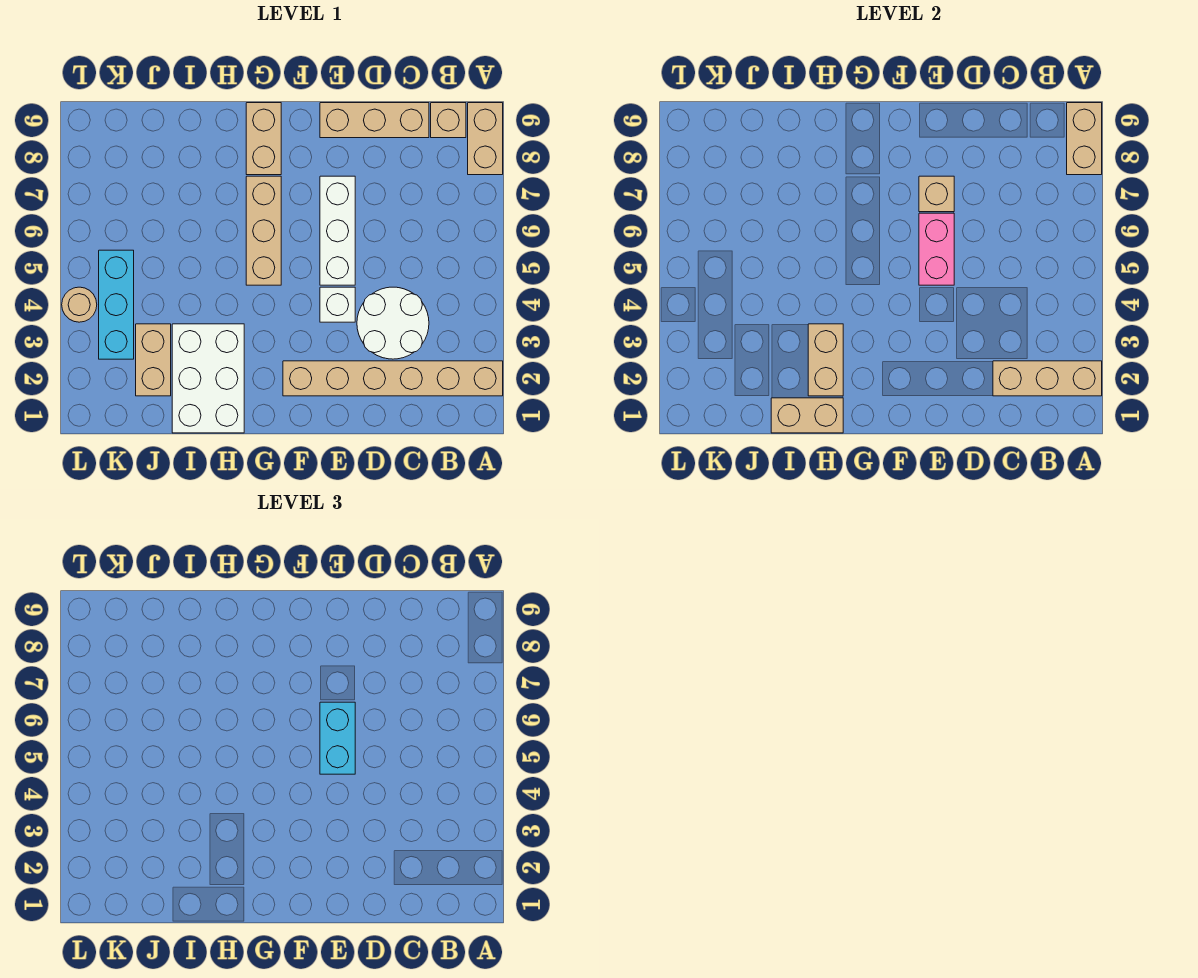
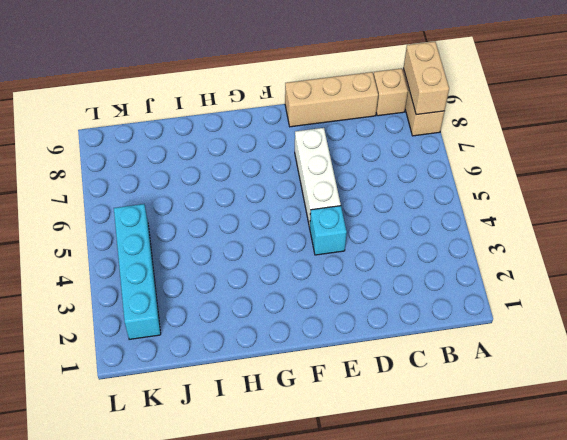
cyan 1x1 brick [310,206,347,255] -> white 1x1 brick [320,287,355,322]
cyan 1x4 brick [114,204,161,339] -> cyan 1x3 brick [99,250,134,359]
none -> tan 1x6 brick [283,361,503,396]
none -> white 2x2 round brick [357,287,429,359]
none -> tan 1x3 brick [246,176,281,285]

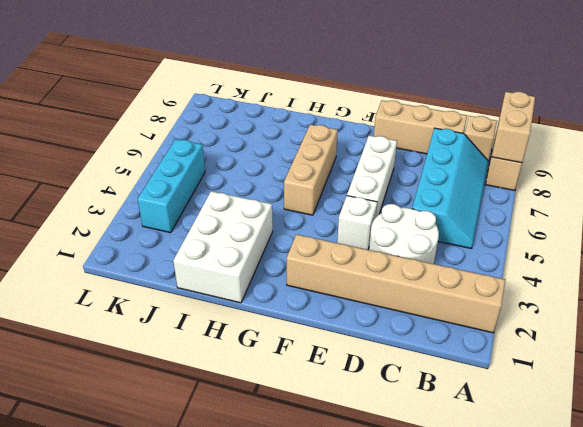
cyan 2x4 slope [412,128,489,249] -> none
none -> tan 1x2 brick [246,103,281,175]
none -> tan 1x2 brick [136,324,171,396]
none -> tan 1x1 round brick [62,287,97,322]

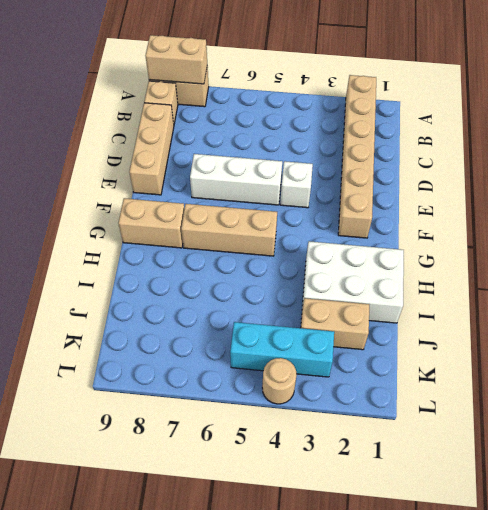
none -> white 2x2 round brick [357,287,429,359]
none -> tan 1x3 brick [993,361,1102,396]
none -> pink 1x2 brick [919,213,954,285]

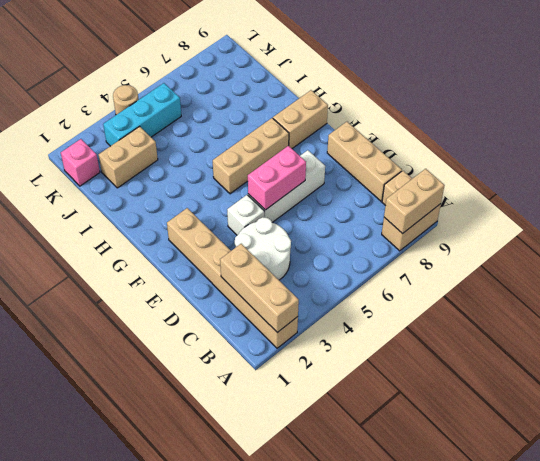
pink 1x1 brick [61,139,100,186] -> none
none -> white 2x3 brick [172,324,244,433]
none -> tan 1x1 brick [919,176,954,212]
none -> tan 1x2 brick [771,398,843,433]

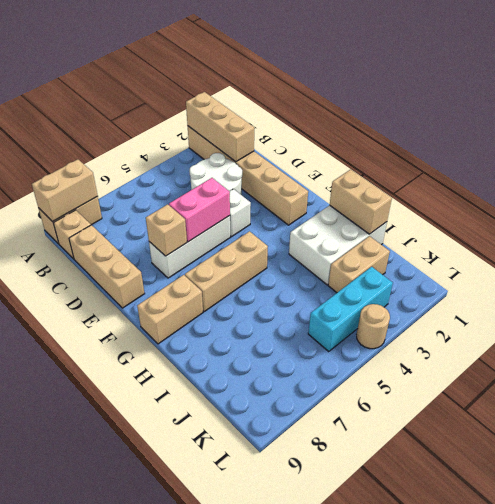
none -> tan 1x2 brick [808,324,843,396]
none -> cyan 1x2 brick [320,702,355,774]

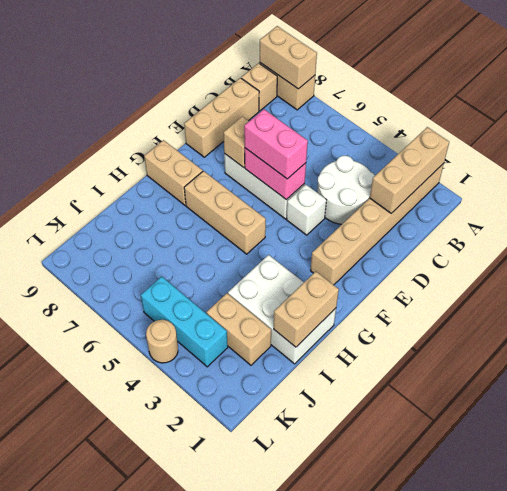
pink 1x2 brick [244,109,308,179] -> cyan 1x2 brick [320,702,355,774]
none -> tan 1x2 brick [808,324,843,396]

